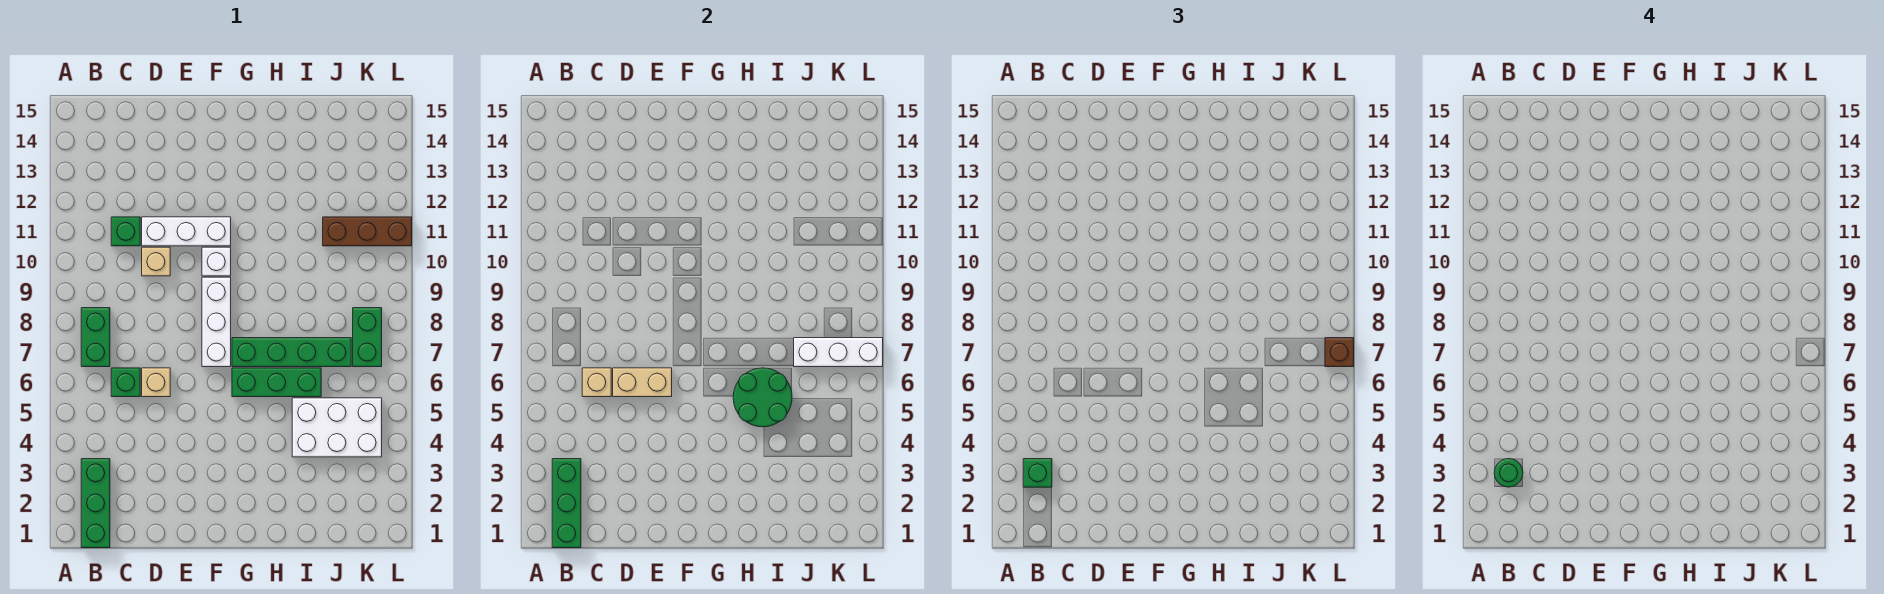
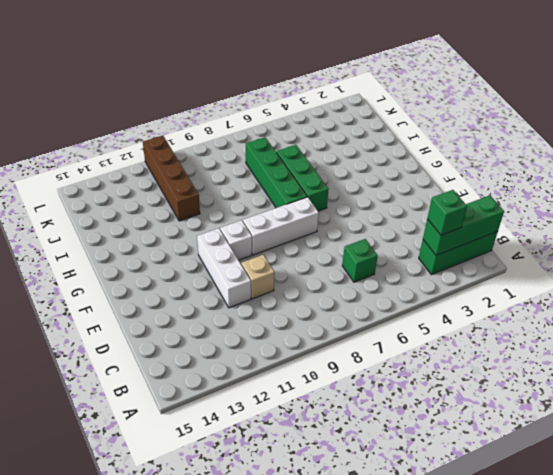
brown 1x4 brick [143,136,200,221] -> brown 1x3 brick [323,217,412,246]
none -> green 1x2 brick [81,308,110,367]
none -> green 1x1 brick [111,217,140,246]
none -> tan 1x1 brick [142,368,170,397]

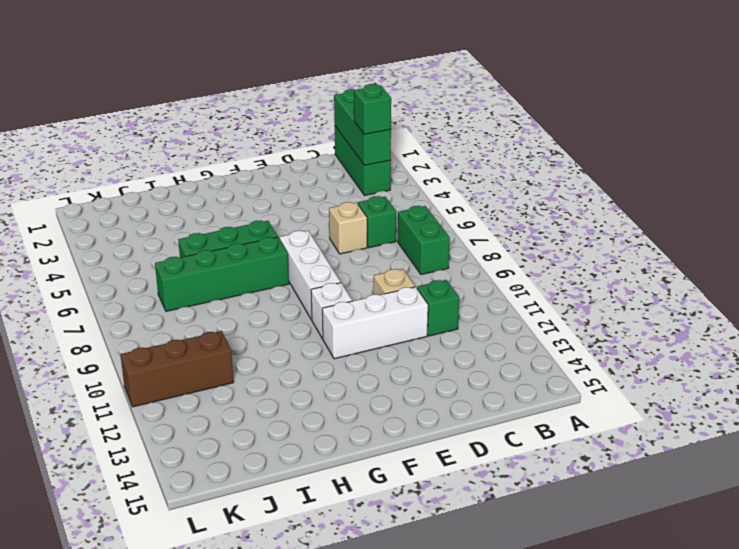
none -> white 2x3 brick [292,398,382,457]
none -> green 1x2 brick [353,308,382,367]
none -> tan 1x1 brick [582,368,611,397]

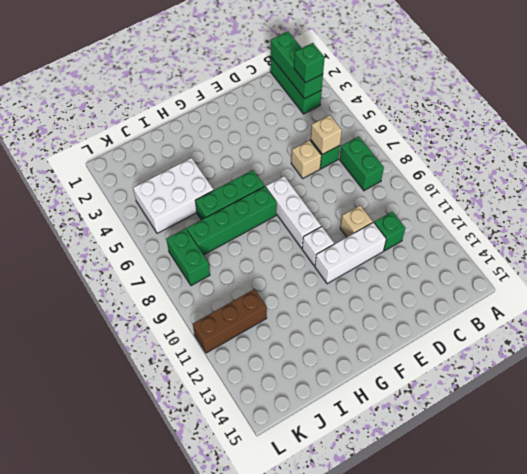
none -> tan 1x2 brick [613,368,672,397]
none -> green 2x2 round brick [733,368,792,427]
none -> white 1x3 brick [794,338,883,367]

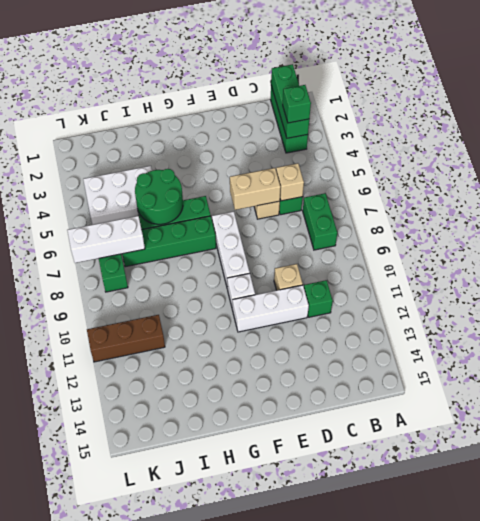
none -> brown 1x1 brick [1325,338,1354,367]
none -> green 1x1 round brick [1494,459,1523,487]

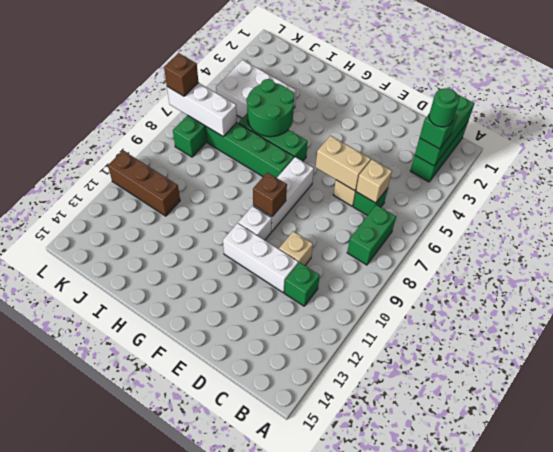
brown 1x1 brick [253,172,287,216] -> none

